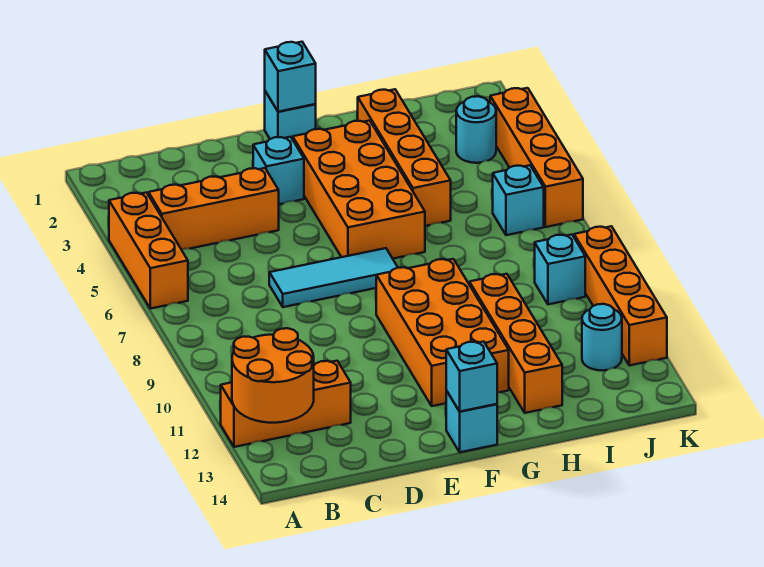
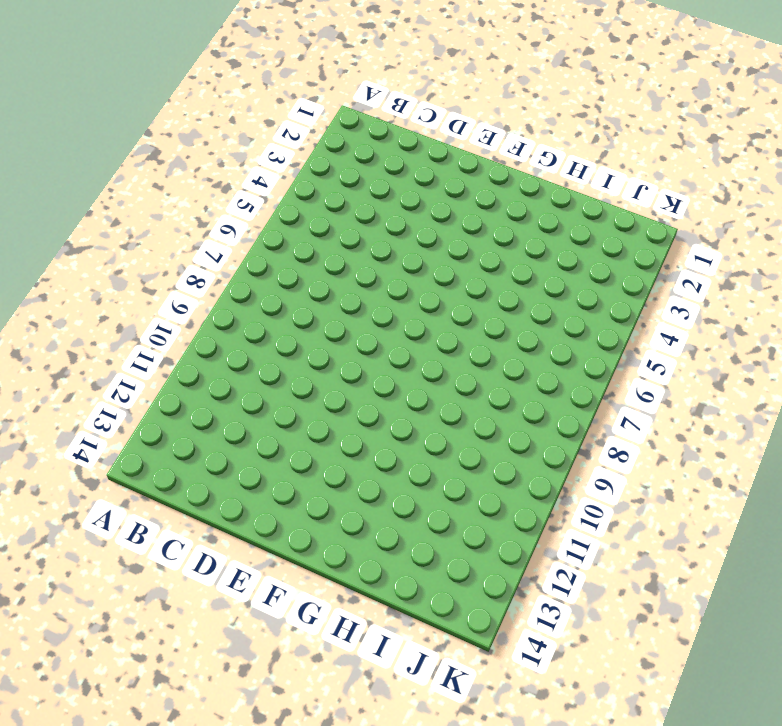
none -> orange 1x3 brick [109,192,188,309]
none -> orange 1x3 brick [221,361,351,447]
none -> orange 1x3 brick [149,168,279,250]

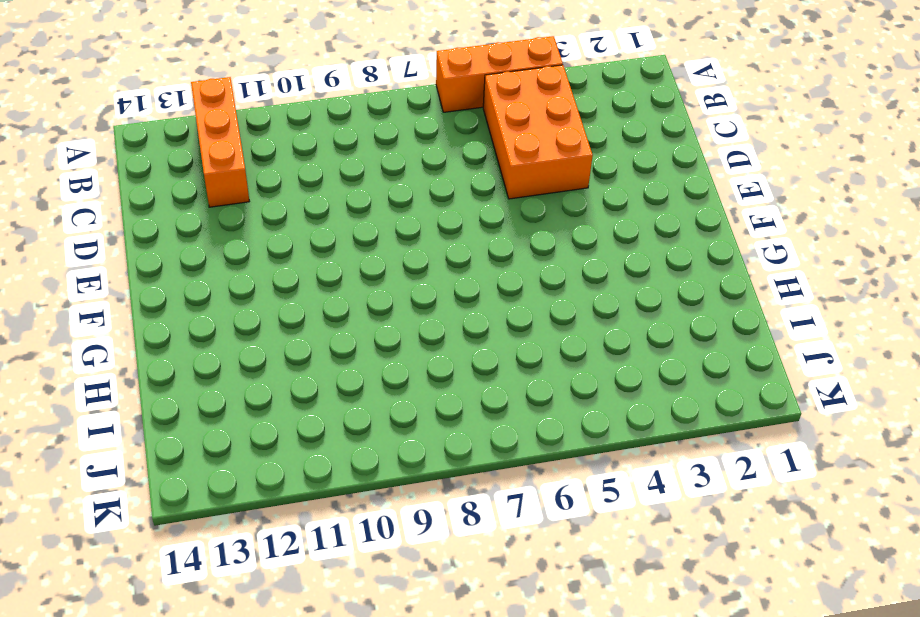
orange 2x3 brick [483,65,593,199] -> orange 1x3 brick [149,168,279,250]
none -> cyan 1x3 tile [269,248,398,307]
none -> cyan 1x1 brick [253,137,304,204]
none -> cyan 1x1 brick [265,91,316,139]

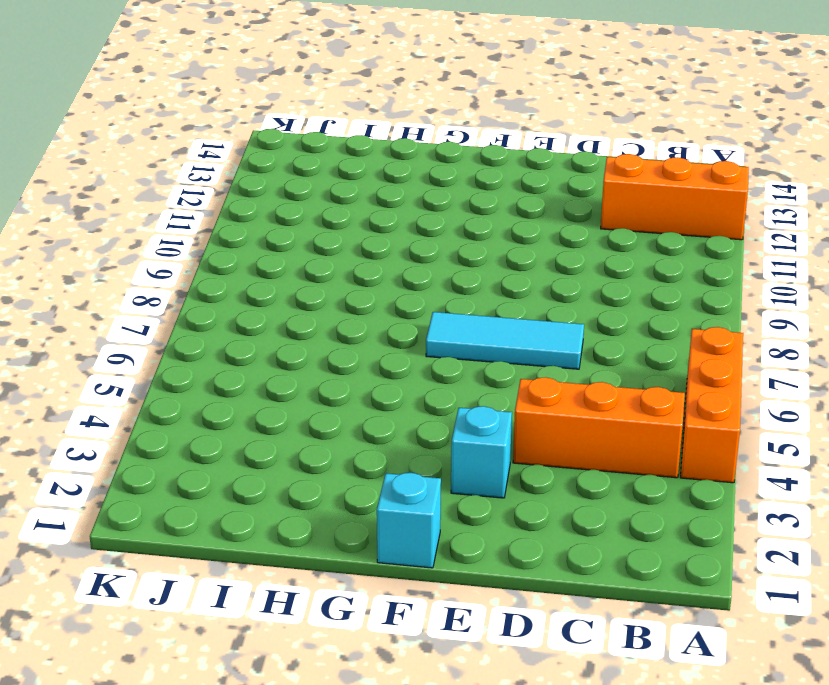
none -> orange 2x4 brick [293,121,425,259]
none -> orange 2x4 brick [376,259,509,406]
none -> cyan 1x1 brick [446,391,497,452]

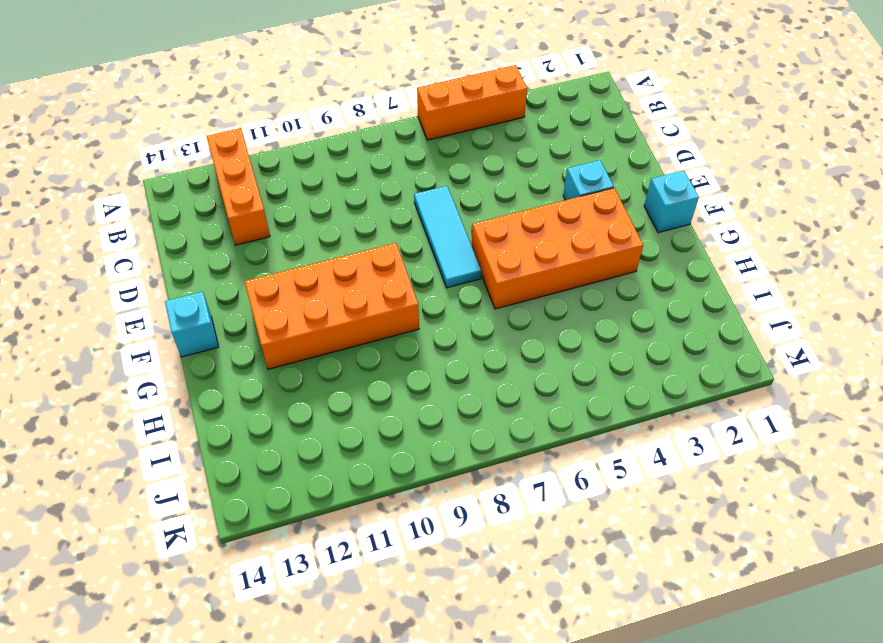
none -> orange 1x3 brick [149,168,279,250]
none -> orange 1x4 brick [358,89,451,226]
none -> orange 1x4 brick [469,274,562,413]

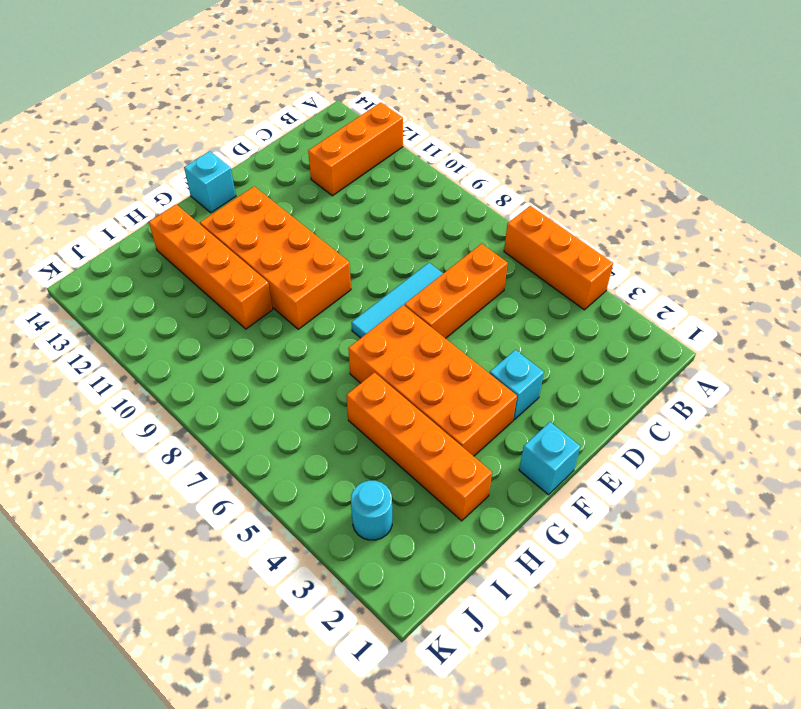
orange 1x3 brick [405,244,508,339] -> orange 1x3 brick moved to [149,168,279,250]
none -> cyan 1x1 brick [493,165,544,235]
none -> cyan 1x1 brick [535,235,585,304]
none -> cyan 1x1 round brick [582,304,622,371]

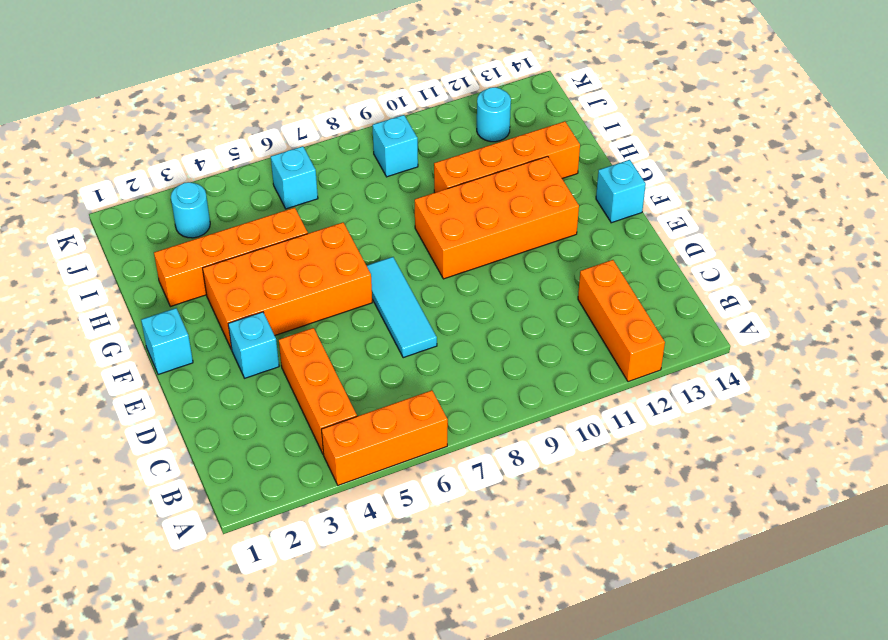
none -> orange 1x4 brick [490,88,583,227]
none -> orange 1x4 brick [574,226,667,365]
none -> orange 2x2 round brick [232,328,314,423]

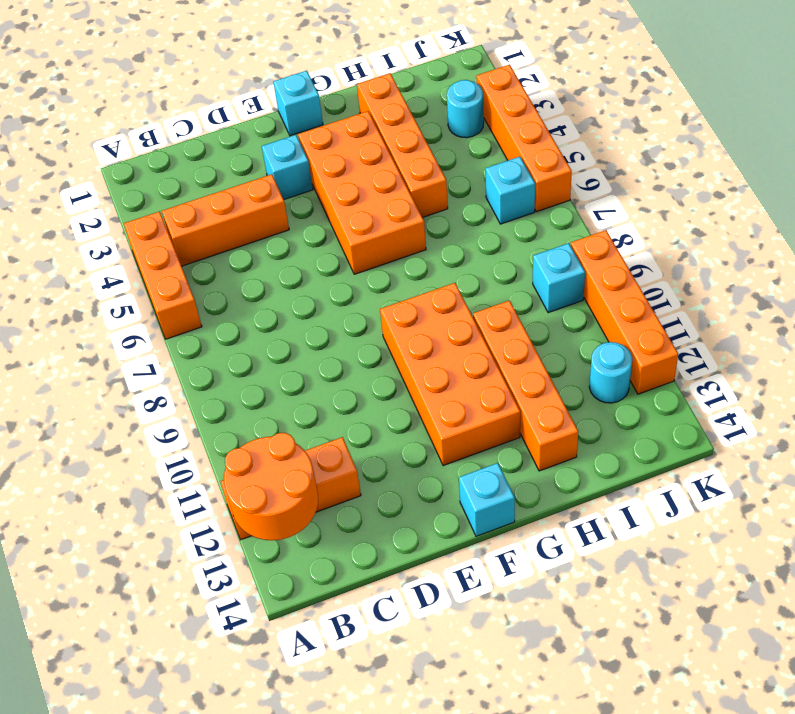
none -> cyan 1x3 tile [269,248,398,307]
none -> cyan 1x1 brick [265,42,316,112]
none -> cyan 1x1 brick [446,342,497,411]

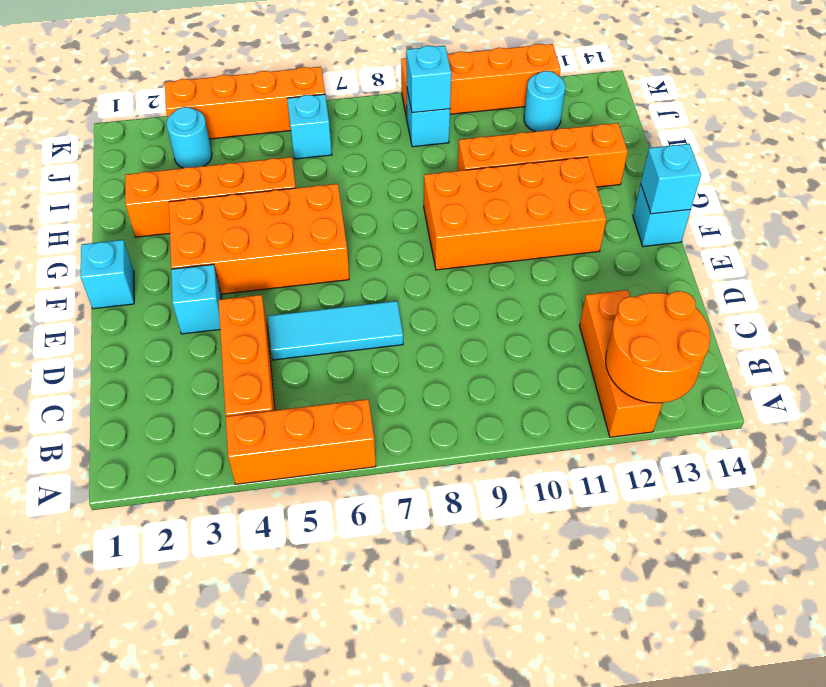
cyan 1x3 tile [268,301,403,360] -> cyan 1x3 tile turned to [269,248,398,307]
cyan 1x1 brick [406,46,451,113] -> cyan 1x1 brick moved to [265,42,316,112]

